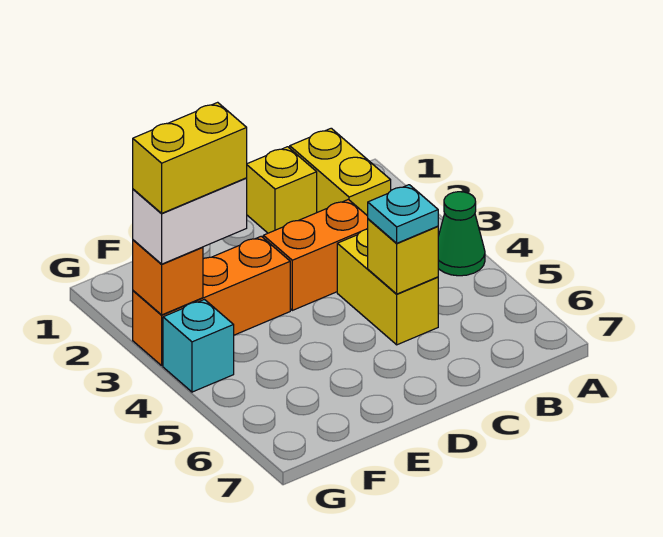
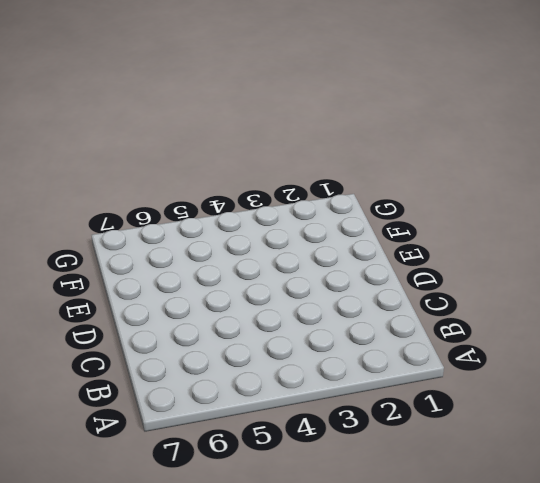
none -> green 1x1 cone [438,192,485,276]
none -> yellow 1x2 brick [290,128,391,216]
none -> yellow 1x1 brick [247,147,317,233]

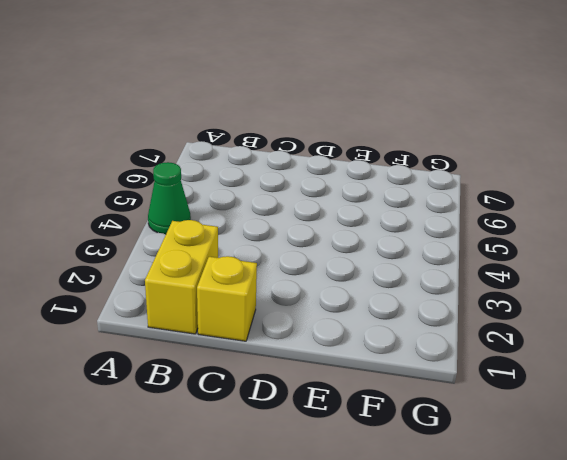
none -> orange 1x2 brick [263,199,368,310]
none -> yellow 1x2 brick [337,229,438,345]
none -> orange 1x3 brick [133,236,290,365]

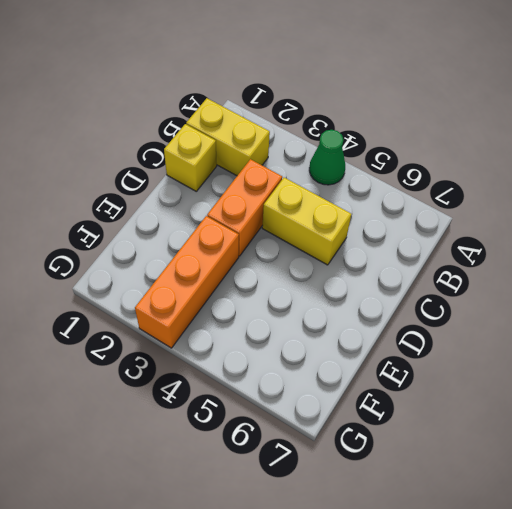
none -> cyan 1x1 brick [163,300,234,392]
none -> yellow 1x1 brick [368,219,438,294]
none -> orange 1x1 brick [133,240,203,315]

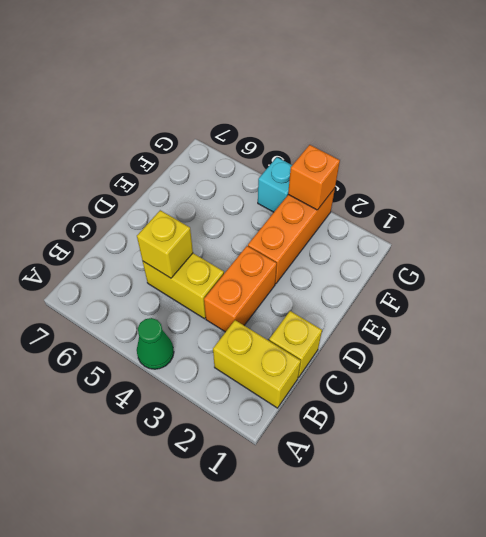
none -> cyan 1x1 plate [368,185,438,243]
none -> white 1x2 brick [133,178,247,264]
none -> yellow 1x2 brick [133,102,247,214]

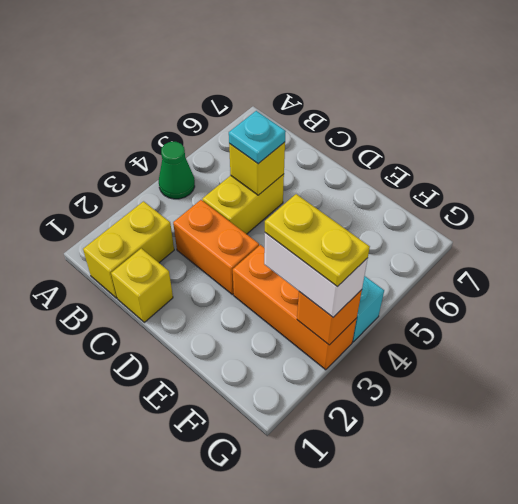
yellow 1x2 plate [265,194,370,286] -> yellow 1x2 brick [133,102,247,214]

